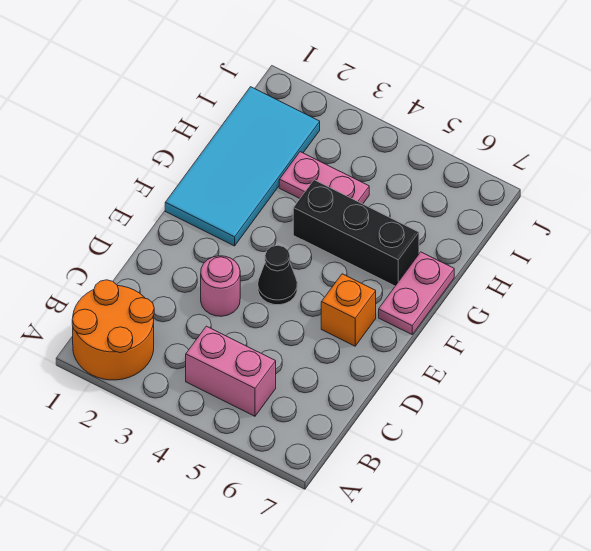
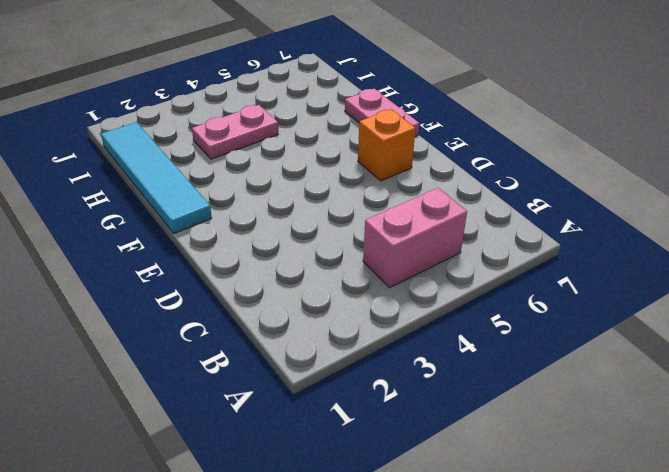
cyan 1x4 tile [101,122,212,234] -> cyan 2x4 tile [165,87,320,246]
none -> orange 2x2 round brick [72,280,154,380]
none -> pink 1x1 round brick [201,256,240,316]

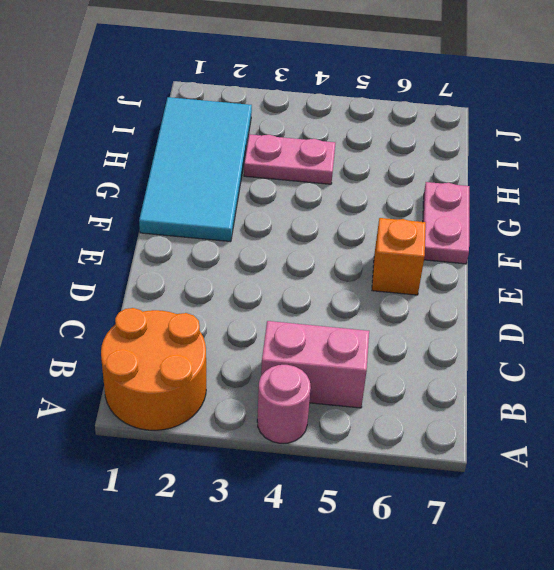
pink 1x1 round brick [257,365,311,443] -> pink 1x1 round brick moved to [201,256,240,316]
none -> black 1x1 cone [258,245,297,305]
none -> black 1x3 brick [293,180,419,286]

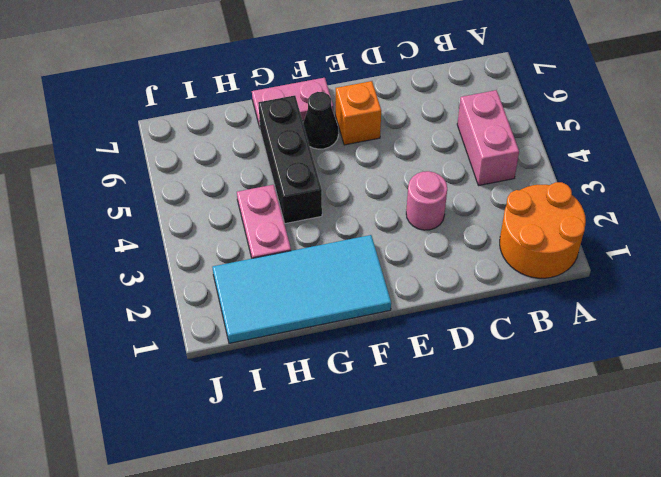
black 1x1 cone [303,92,338,149] -> black 1x1 cone moved to [258,245,297,305]

